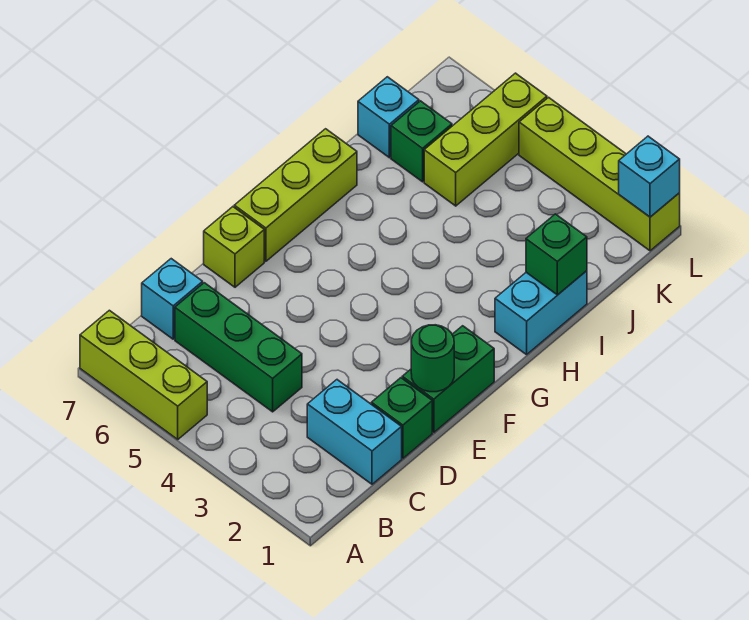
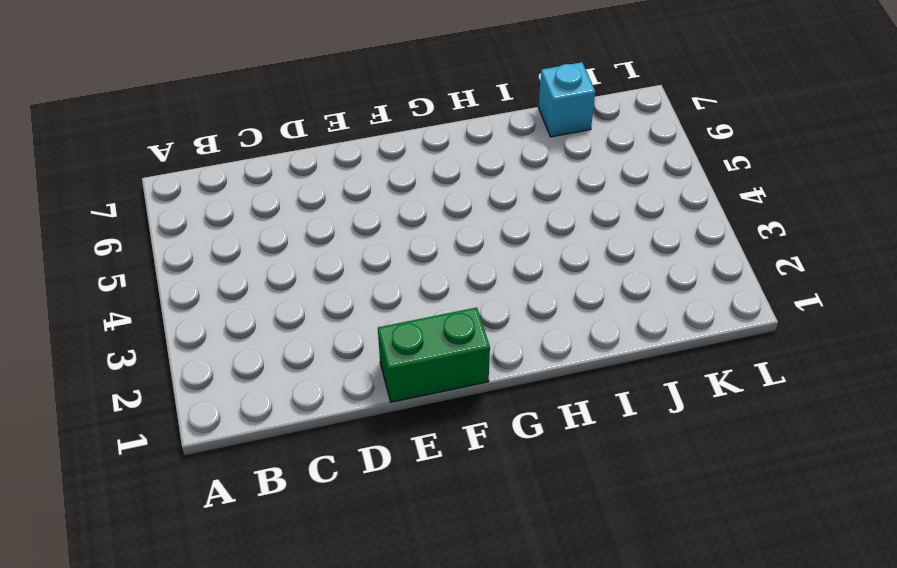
none -> lime 1x3 brick [80,310,207,439]
none -> cyan 1x2 brick [307,380,402,484]
none -> green 1x3 brick [175,283,302,412]

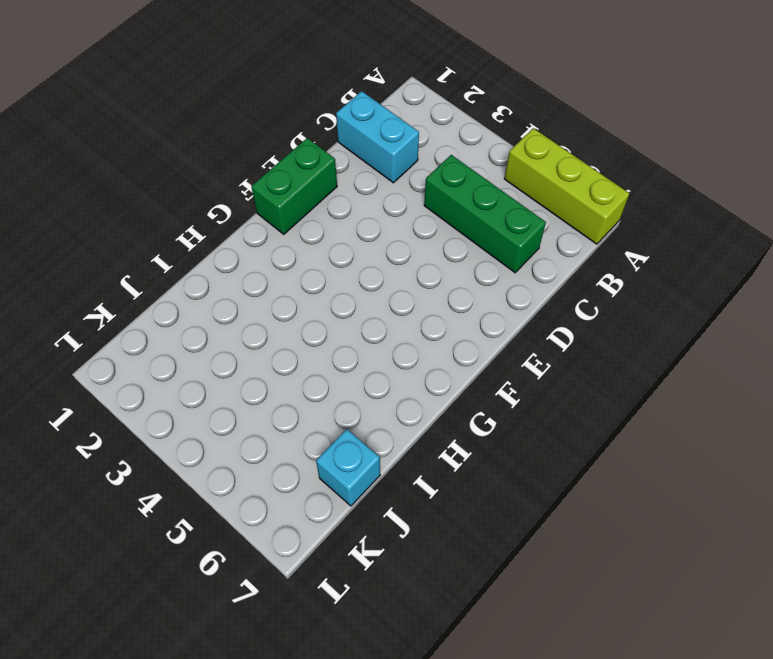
none -> cyan 1x1 brick [142,259,203,339]
none -> green 1x1 brick [371,378,432,458]
none -> lime 1x1 brick [204,207,264,287]

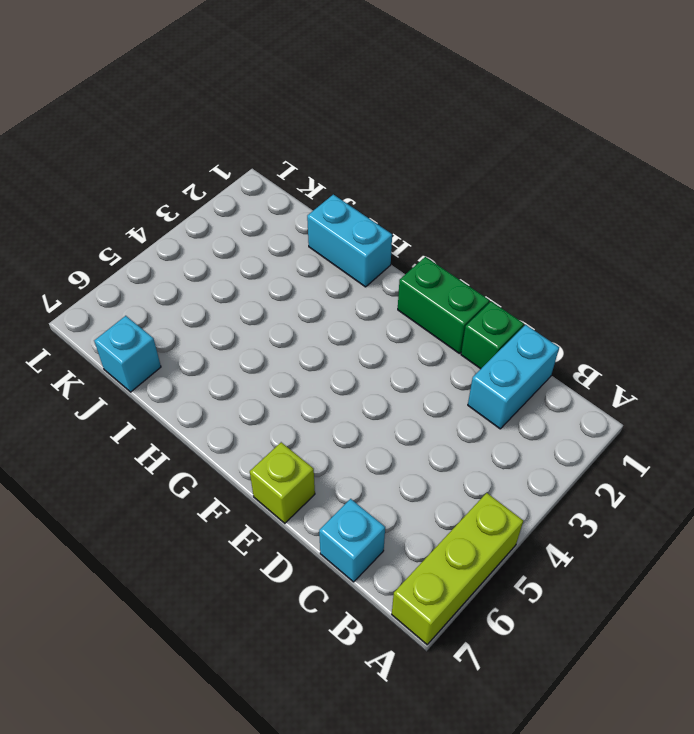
none -> green 1x3 brick [175,283,302,412]
none -> lime 1x3 brick [234,129,357,261]
none -> lime 1x3 brick [424,73,547,206]

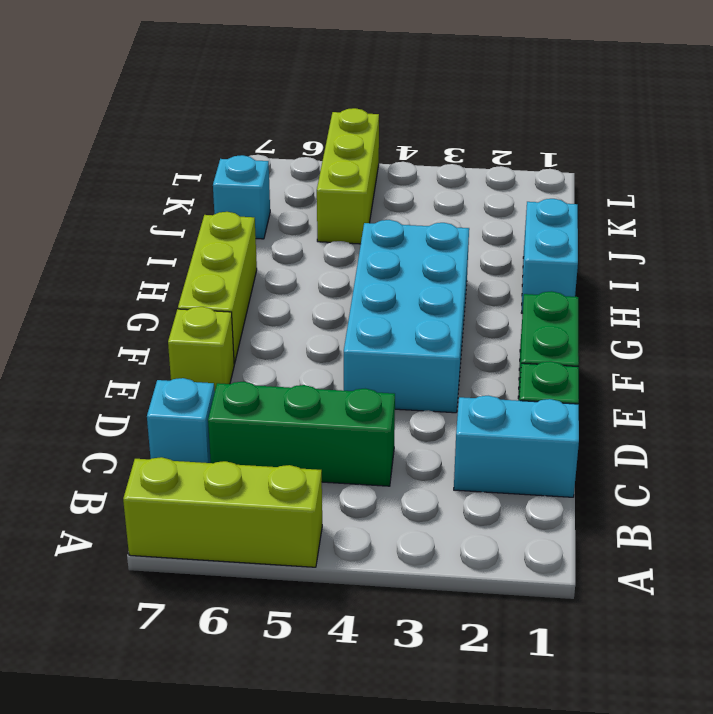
cyan 2x4 brick [344,220,469,413] -> none
none -> green 1x1 brick [391,101,452,182]
none -> lime 1x4 brick [519,97,680,251]
none -> green 1x1 round brick [411,325,454,392]

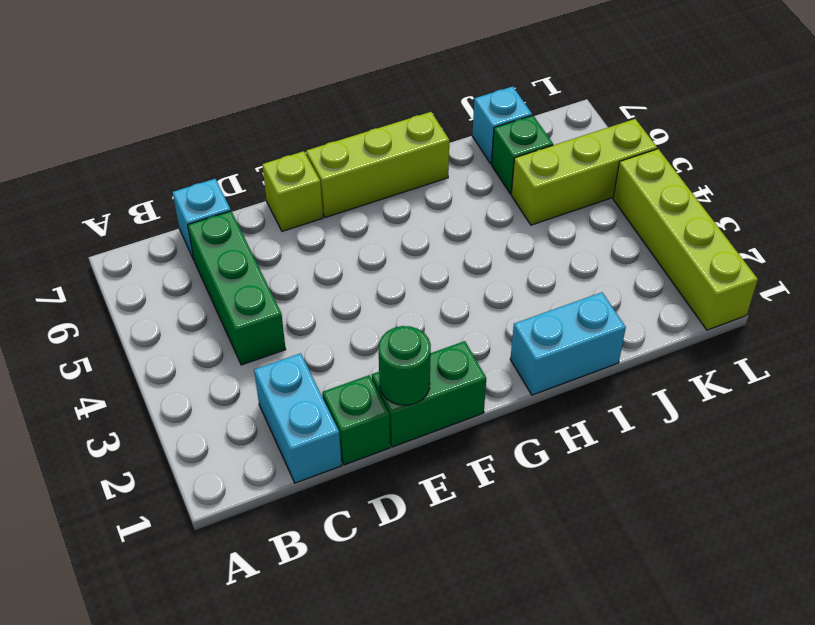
none -> lime 1x3 brick [80,310,207,439]
none -> green 1x1 brick [526,214,587,295]
none -> cyan 1x1 brick [619,136,680,217]

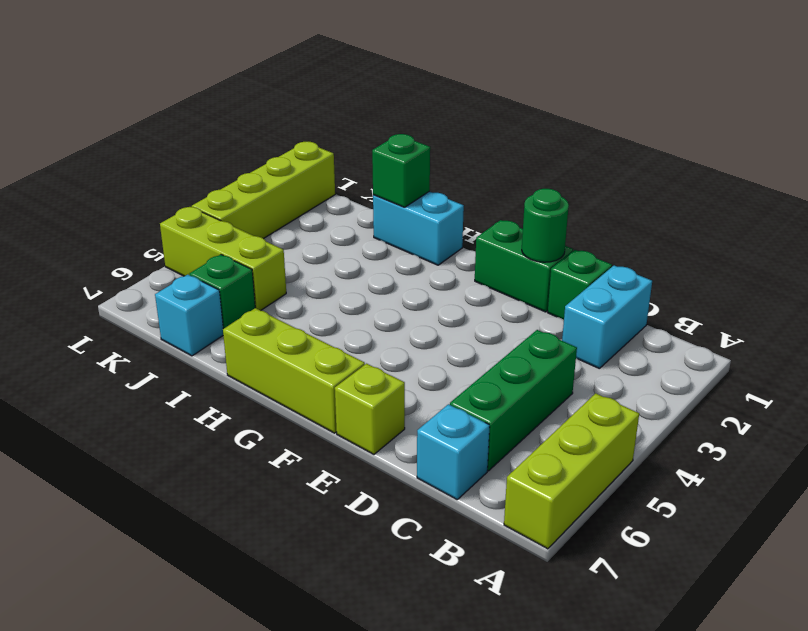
none -> cyan 1x1 brick [619,136,680,217]

